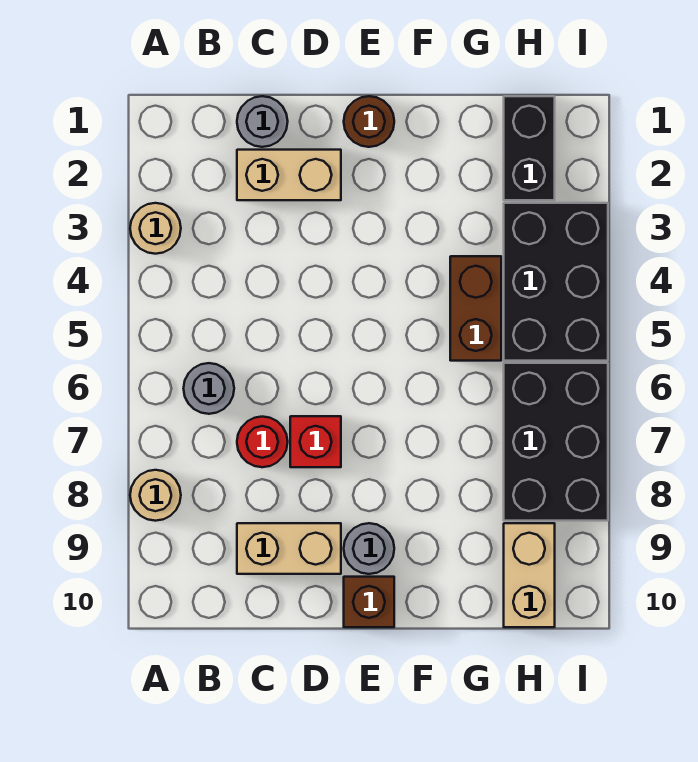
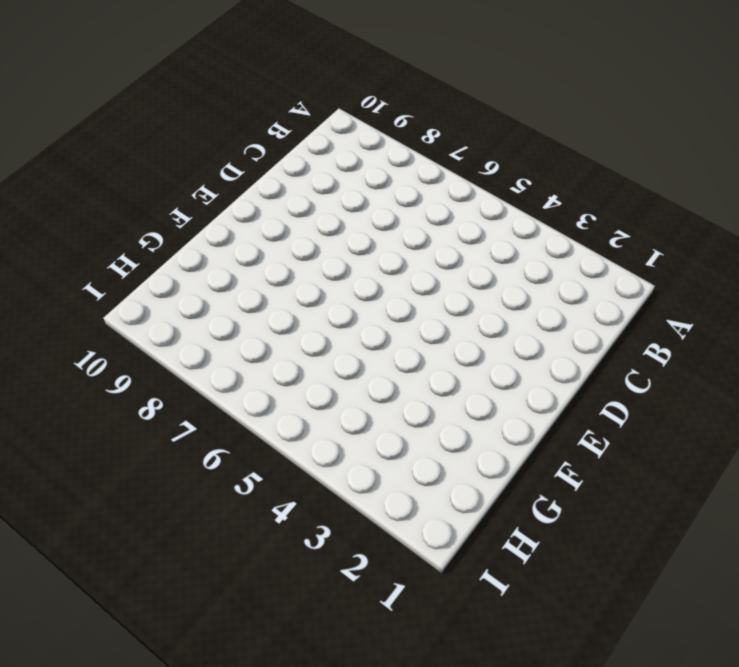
none -> tan 1x1 round brick [130,203,181,254]
none -> tan 1x1 round brick [130,470,181,521]
none -> grey 1x1 round brick [184,363,234,414]

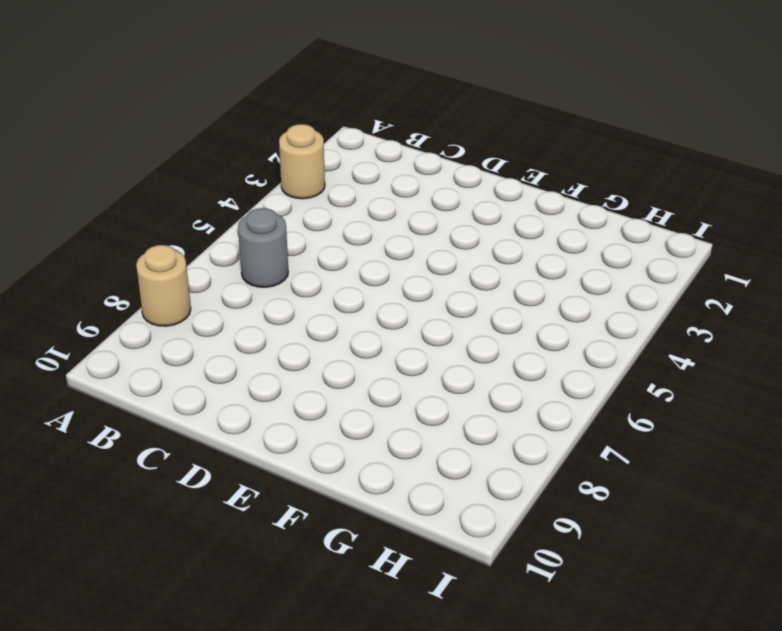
none -> grey 1x1 round brick [237,96,288,147]
none -> tan 1x2 brick [237,150,341,200]
none -> red 1x1 round brick [237,417,288,467]

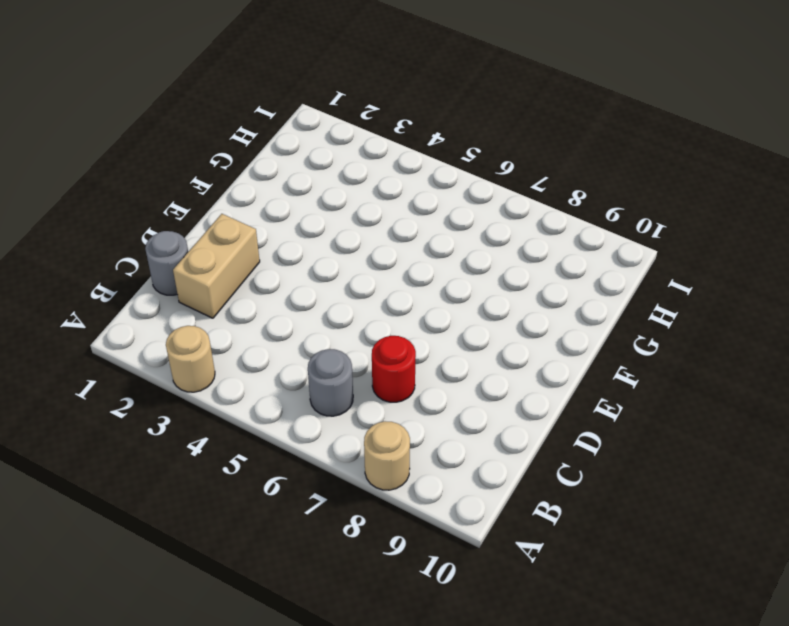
none -> tan 1x2 brick [237,523,341,574]
none -> red 1x1 brick [290,416,341,467]
none -> brown 1x1 round brick [344,96,394,147]

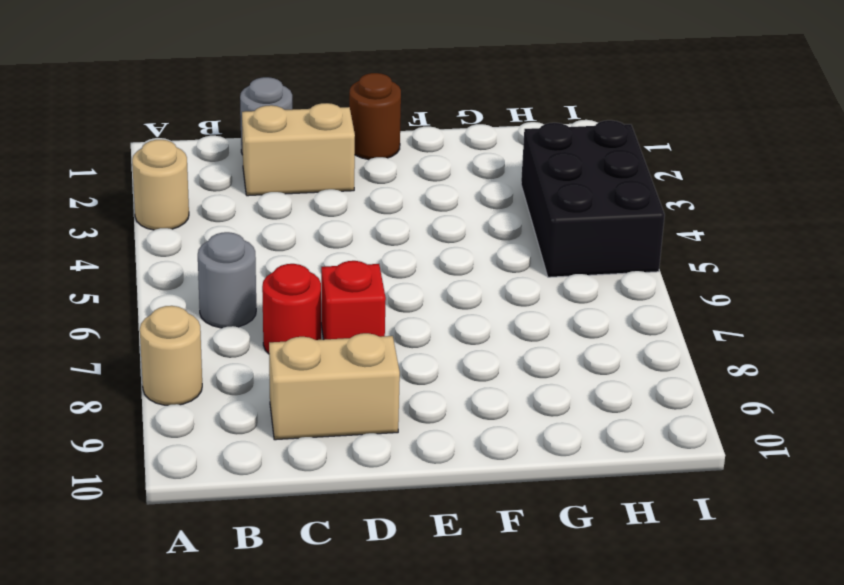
none -> grey 1x1 round brick [344,523,394,574]
none -> brown 1x1 brick [344,577,394,627]
none -> brown 1x2 brick [450,256,501,361]

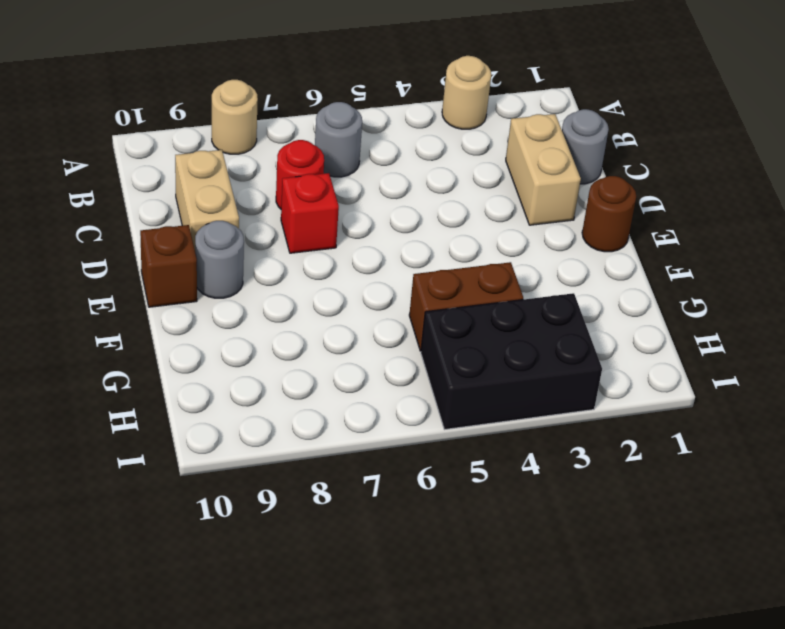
none -> black 1x2 brick [504,96,555,200]
none -> black 2x3 brick [504,363,608,521]
none -> tan 1x2 brick [504,523,555,627]

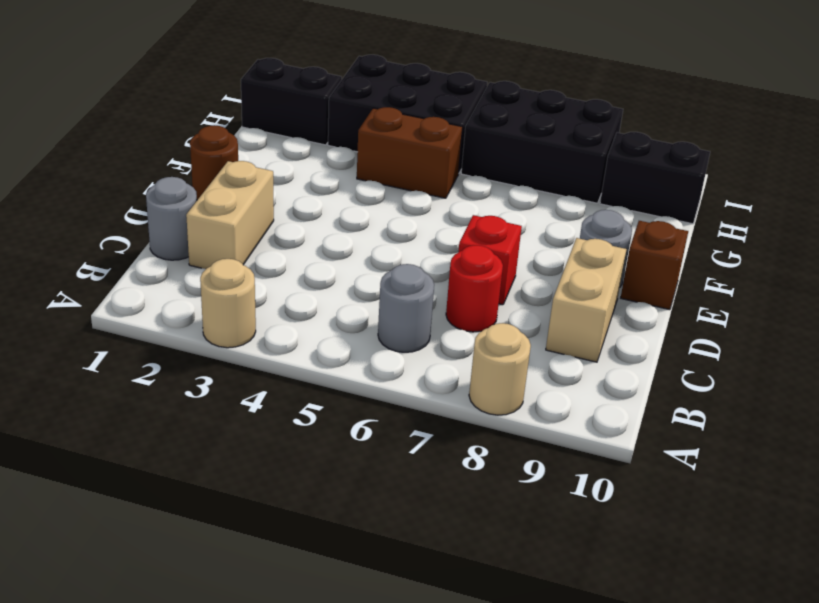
black 1x2 brick [600,132,710,224] -> tan 1x2 brick [504,523,555,627]

